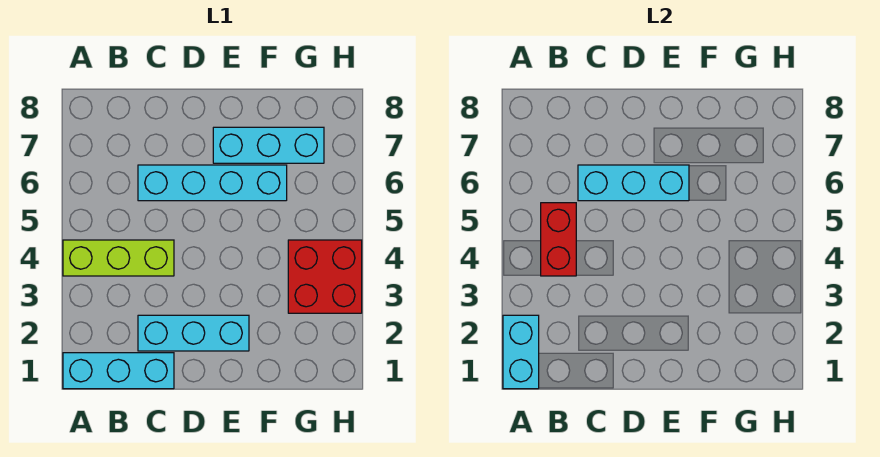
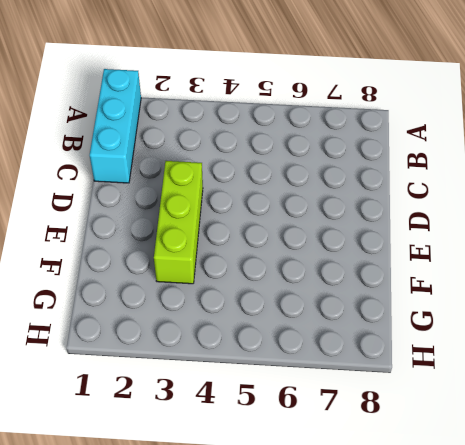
lime 1x3 brick [154,161,203,284] -> lime 1x3 brick moved to [63,240,174,276]
none -> cyan 1x3 brick [138,315,249,351]
none -> cyan 1x4 brick [138,165,287,201]

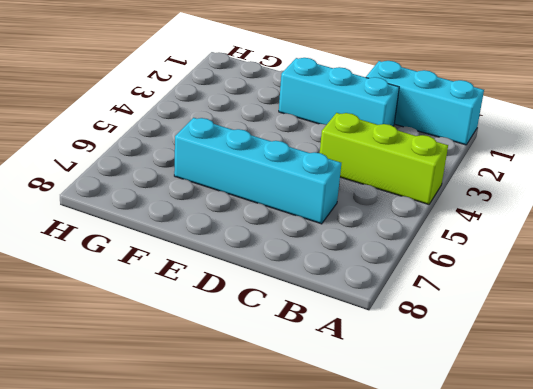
none -> cyan 1x3 brick [213,127,324,163]
none -> red 2x2 brick [288,240,362,313]

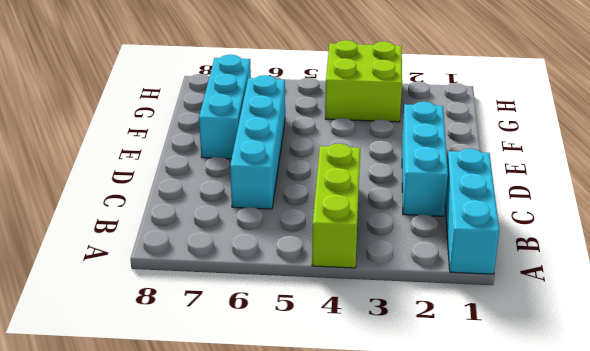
lime 2x2 brick [325,40,402,122] -> red 2x2 brick [288,240,362,313]
none -> cyan 1x2 brick [503,315,539,389]
none -> red 1x2 brick [541,203,576,276]

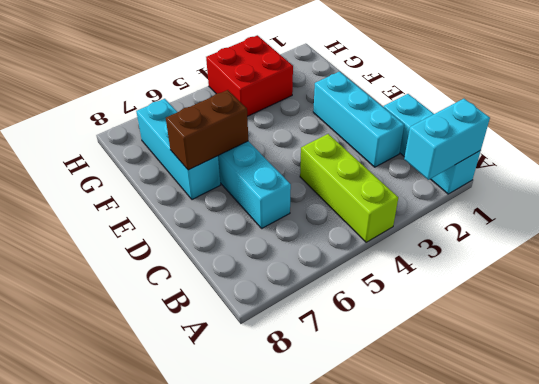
brown 1x2 brick [166,90,248,170] -> cyan 1x3 brick [578,165,689,201]
none -> red 1x2 brick [541,203,576,276]

